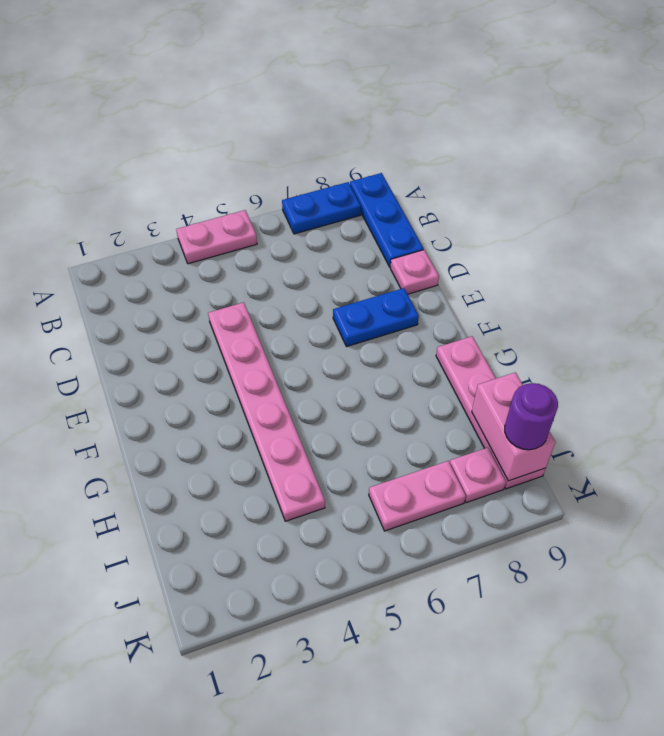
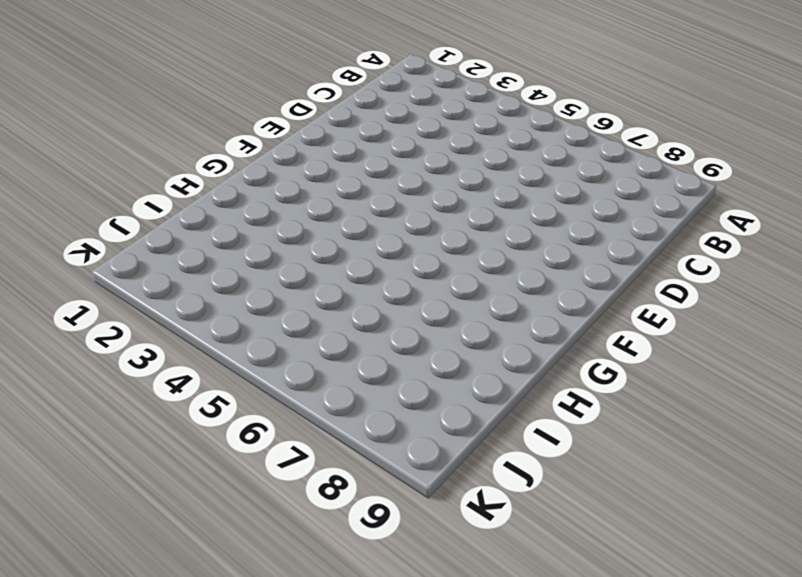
none -> pink 1x2 plate [176,210,257,264]
none -> blue 1x2 plate [282,182,361,234]

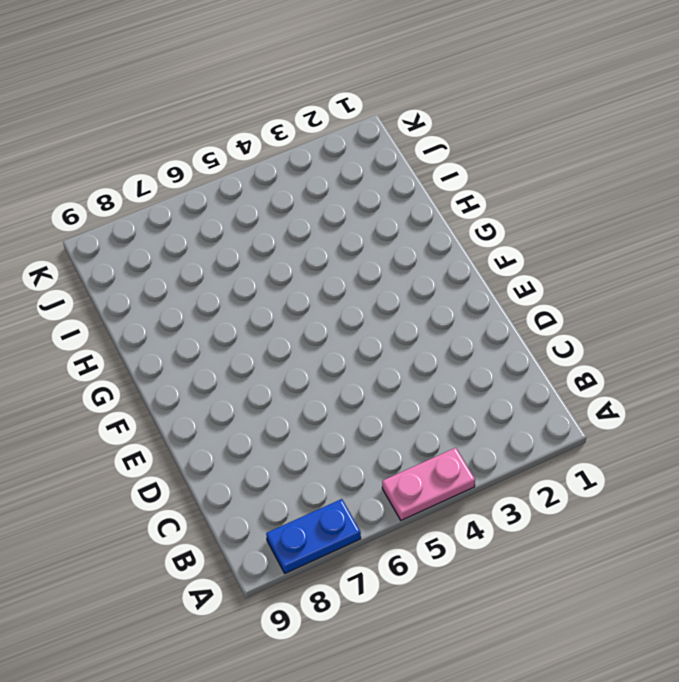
none -> blue 1x3 plate [350,173,424,267]
none -> pink 1x6 plate [208,302,325,521]

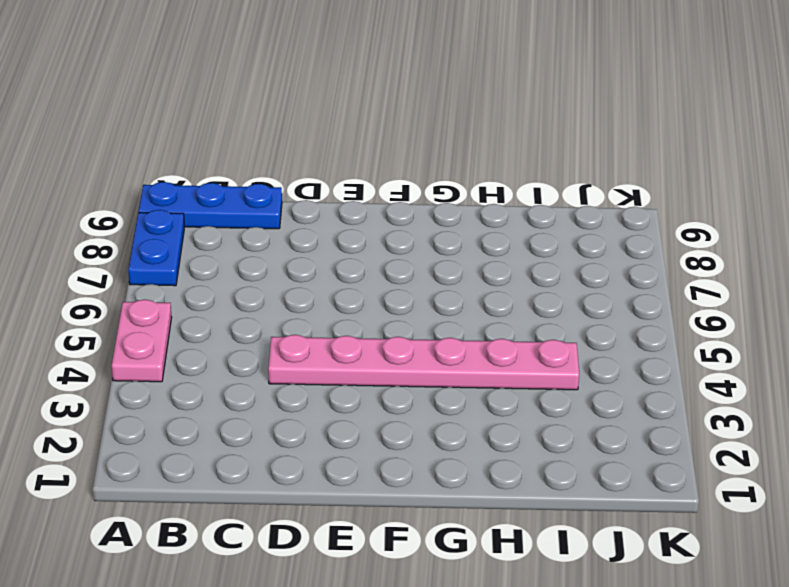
none -> pink 1x1 plate [390,250,439,294]
none -> blue 1x2 plate [333,288,419,347]

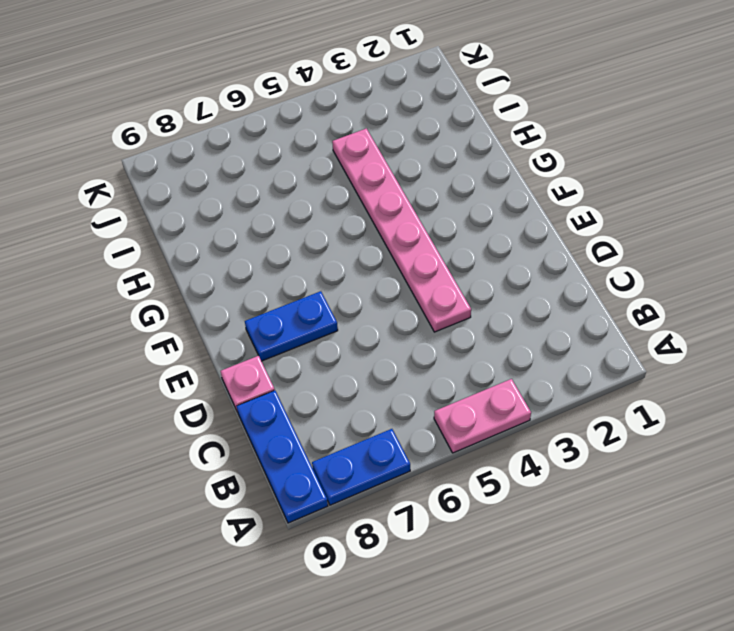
none -> pink 1x4 plate [436,336,546,489]
none -> pink 1x2 plate [369,461,466,531]

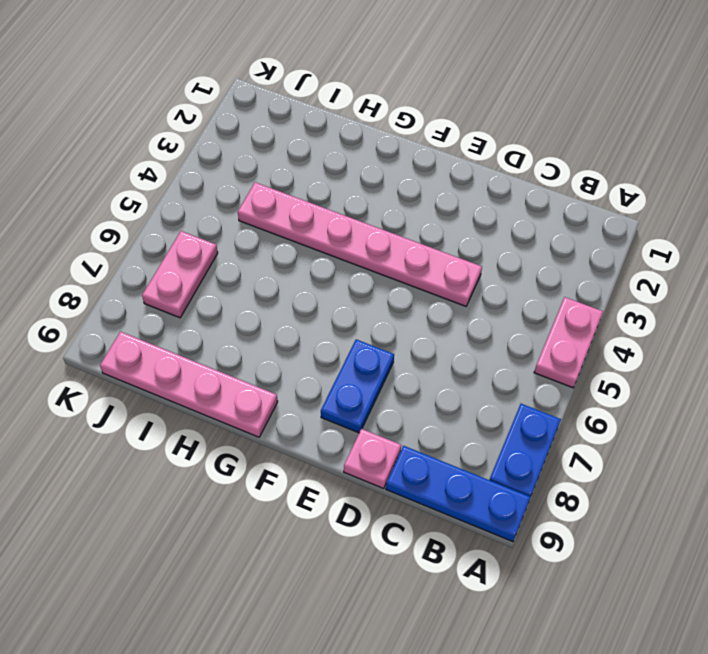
none -> pink 1x1 plate [450,448,506,503]
none -> pink 1x2 brick [472,372,555,481]

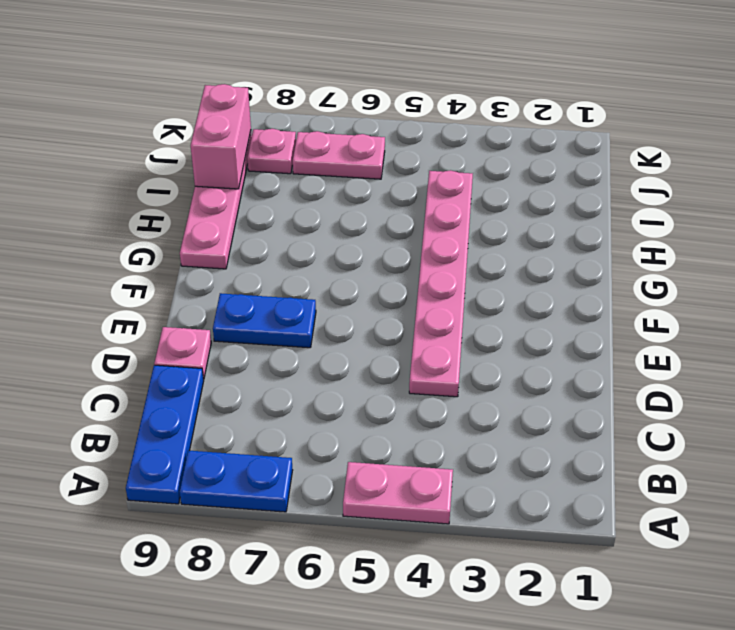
none -> purple 1x1 round brick [505,383,558,450]

